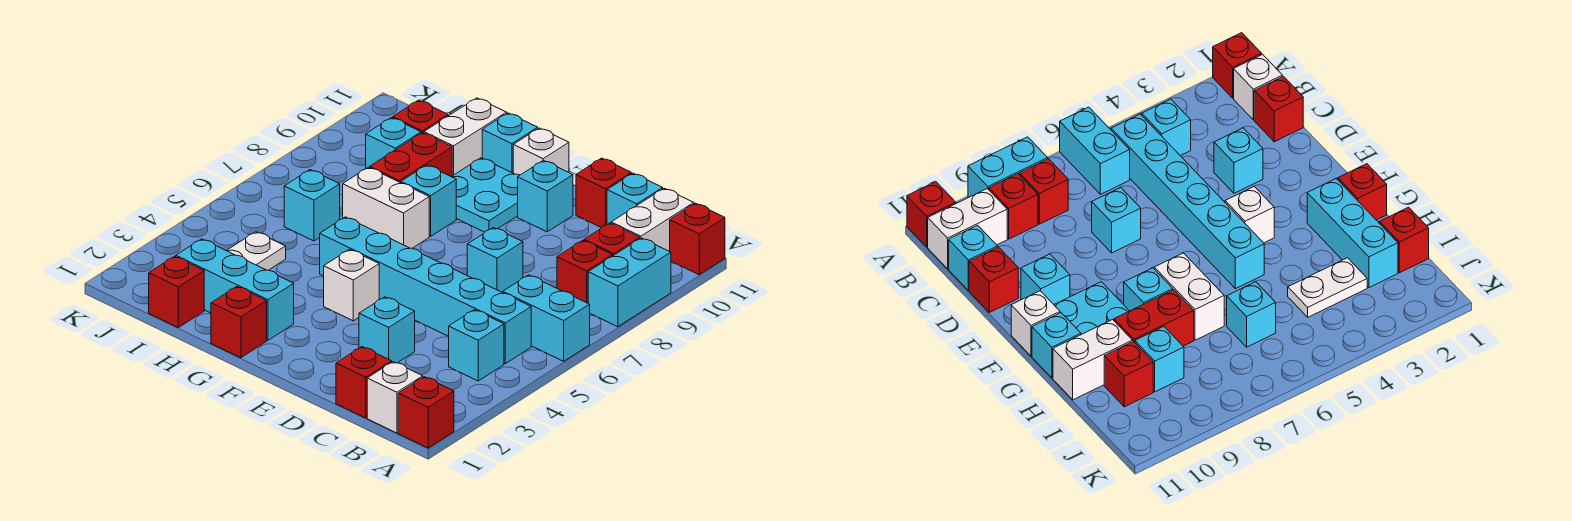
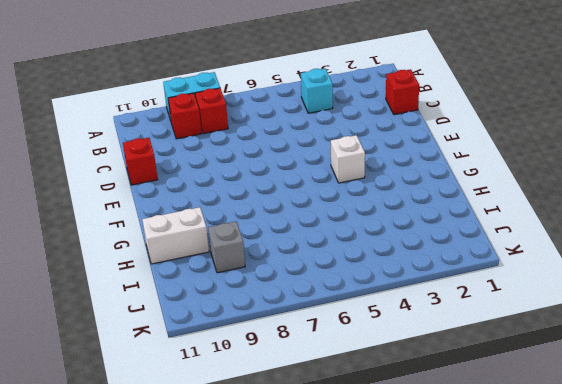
grey 1x1 brick [208,222,245,273] -> cyan 1x1 brick [366,118,421,169]
none -> red 1x1 brick [398,377,454,448]
none -> cyan 1x2 brick [503,275,590,361]
none -> red 1x1 brick [670,203,725,275]
none -> white 1x1 brick [367,362,423,433]

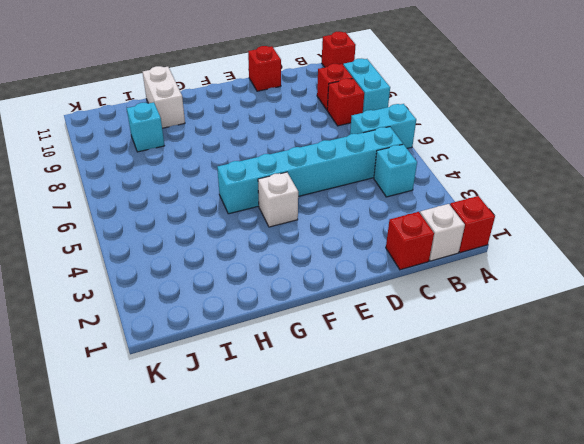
none -> white 1x2 brick [611,188,694,251]
none -> cyan 1x1 brick [607,173,663,224]
none -> cyan 1x1 brick [359,297,415,363]
none -> cyan 1x1 brick [467,228,523,293]

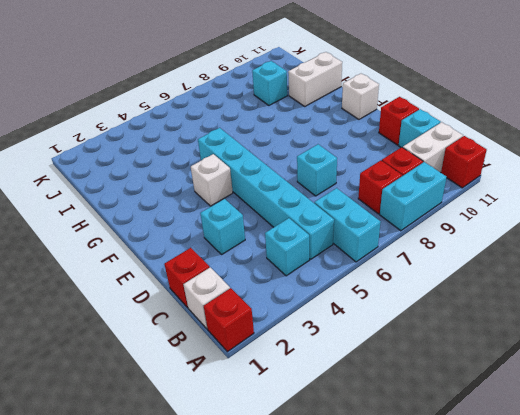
none -> cyan 1x1 brick [518,160,573,232]
none -> cyan 2x2 plate [452,158,520,232]
none -> red 1x1 brick [211,287,267,358]
none -> cyan 1x3 brick [176,239,294,340]

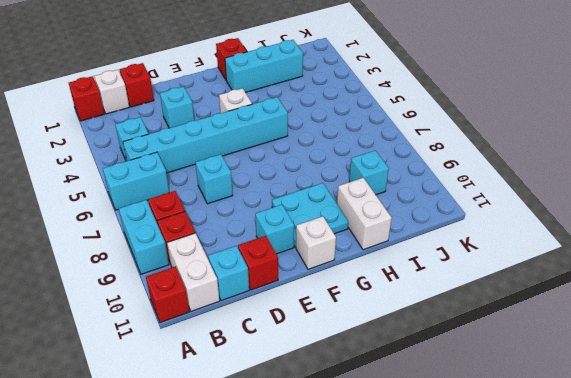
none -> white 1x2 brick [343,167,429,248]
none -> cyan 1x1 brick [401,165,456,236]
none -> cyan 1x1 brick [482,113,538,173]
none -> red 1x2 brick [370,133,452,183]

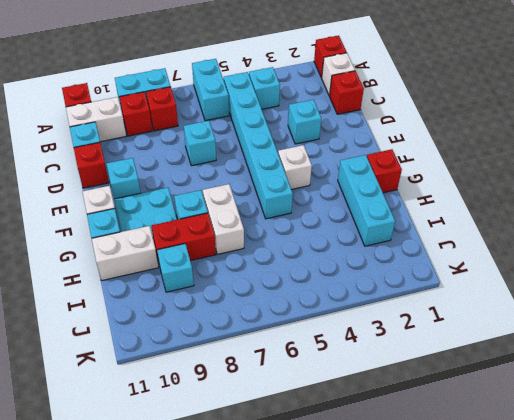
none -> red 1x1 brick [149,256,204,328]
none -> white 1x2 plate [227,232,286,270]
none -> cyan 1x1 brick [284,170,340,241]
none -> red 1x1 brick [393,100,448,133]

